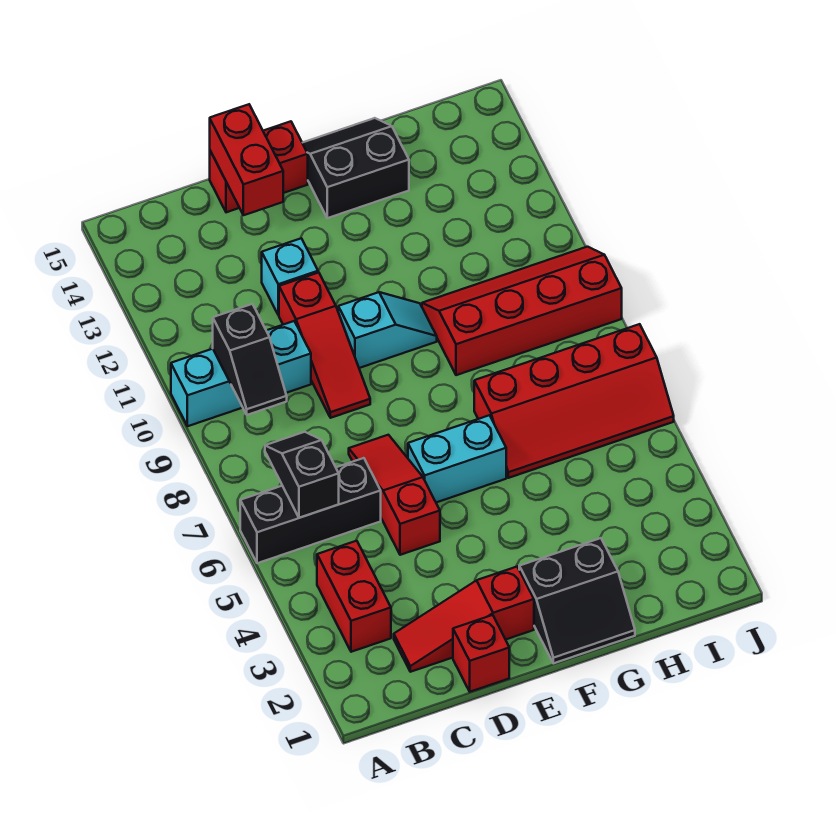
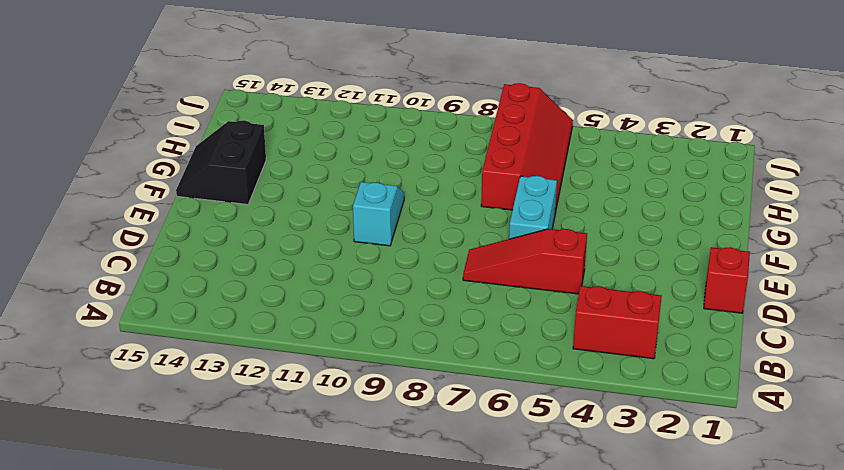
none -> black 1x3 brick [240,458,381,563]
none -> cyan 1x3 brick [171,321,311,426]
none -> red 1x3 slope [394,567,534,672]

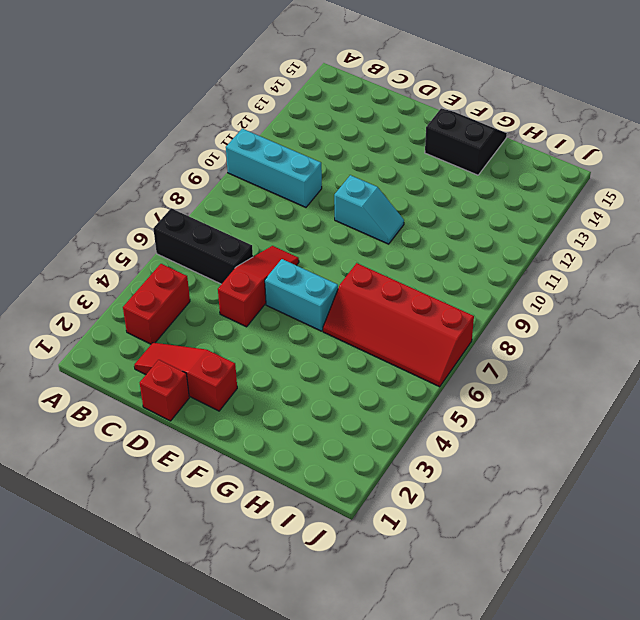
none -> red 1x3 slope [279,272,370,418]
none -> cyan 1x1 brick [262,238,318,315]
none -> red 1x2 brick [210,121,308,212]

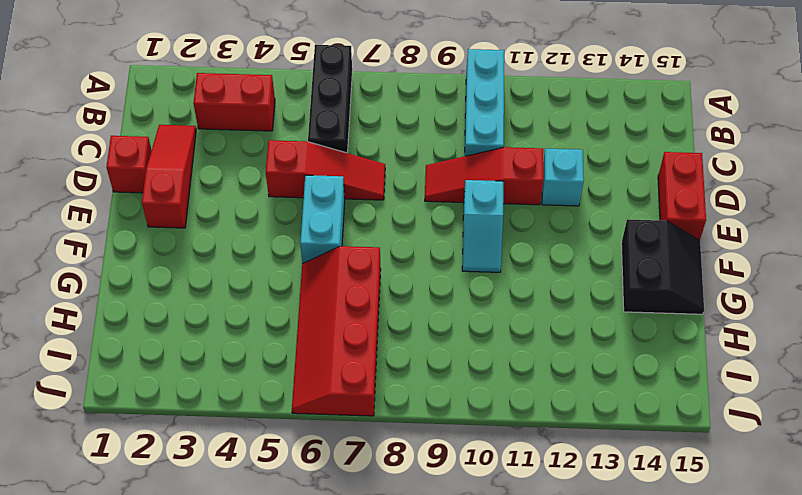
none -> black 2x2 slope [519,538,635,663]
none -> red 2x4 slope [422,247,622,375]
none -> black 1x2 slope [265,432,339,518]

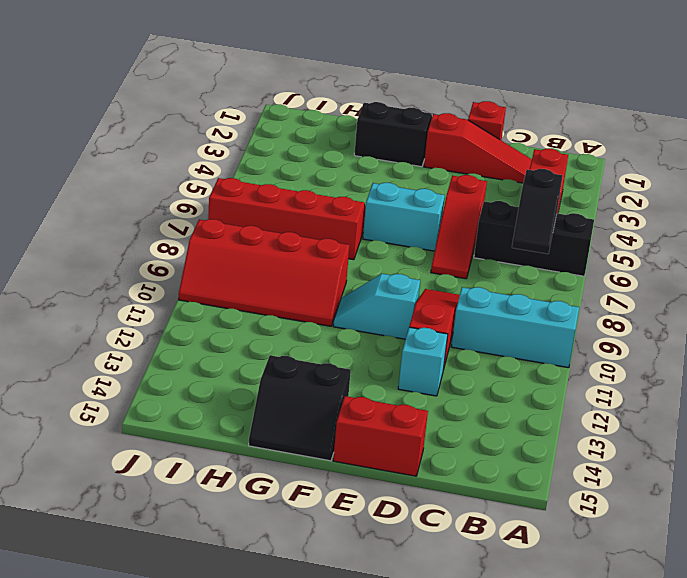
none -> black 1x2 slope [213,304,287,415]
none -> red 1x2 brick [210,104,283,215]

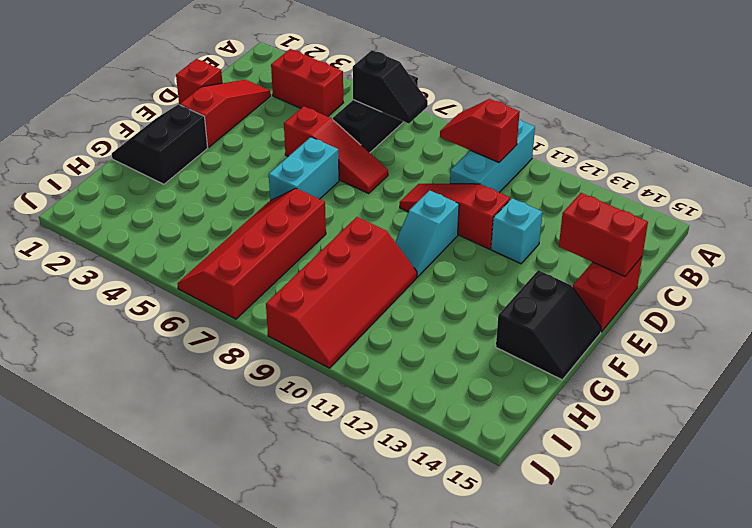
red 1x2 slope [440,99,520,163] -> black 1x2 slope [213,304,287,415]

